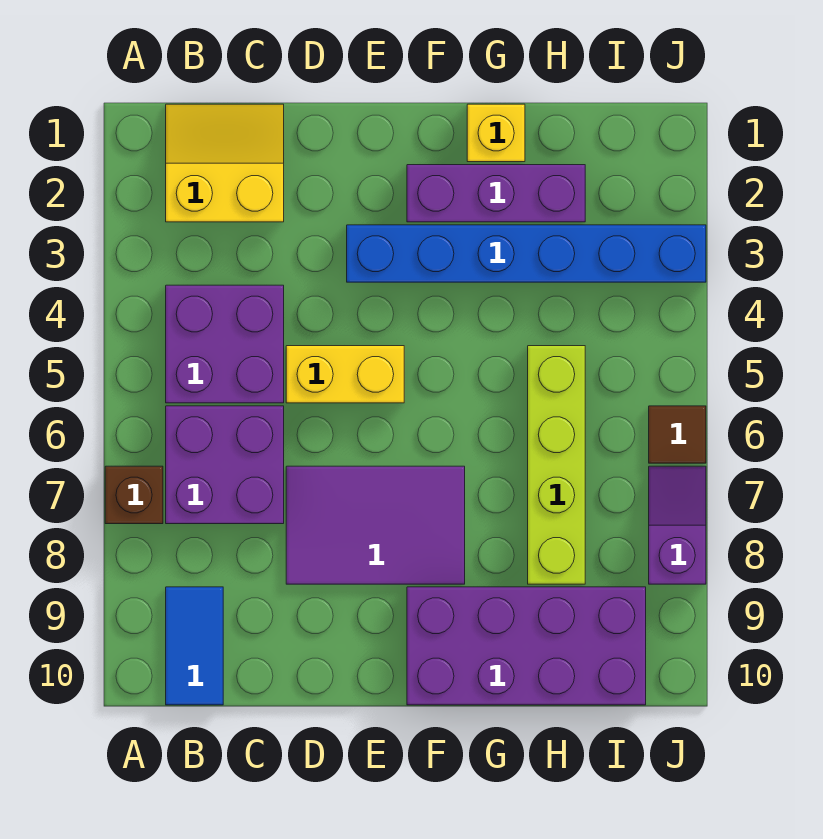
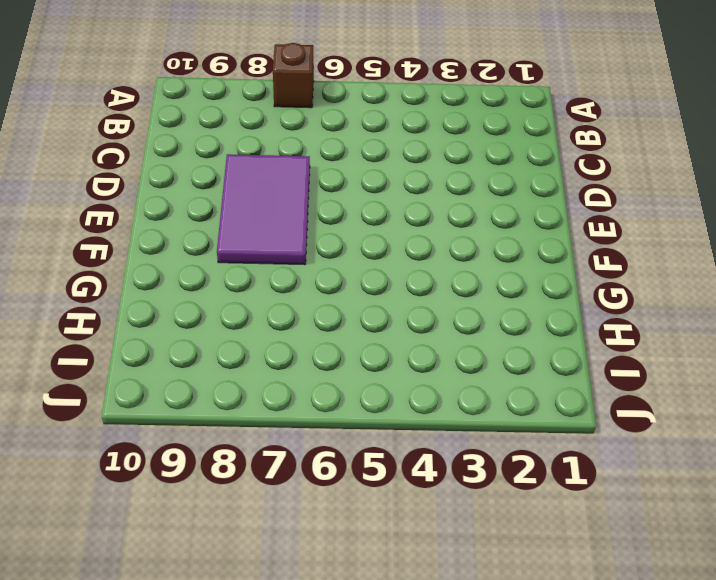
none -> yellow 2x2 slope [166,104,284,222]
none -> purple 2x2 brick [166,285,284,403]
none -> purple 2x2 brick [166,406,284,524]

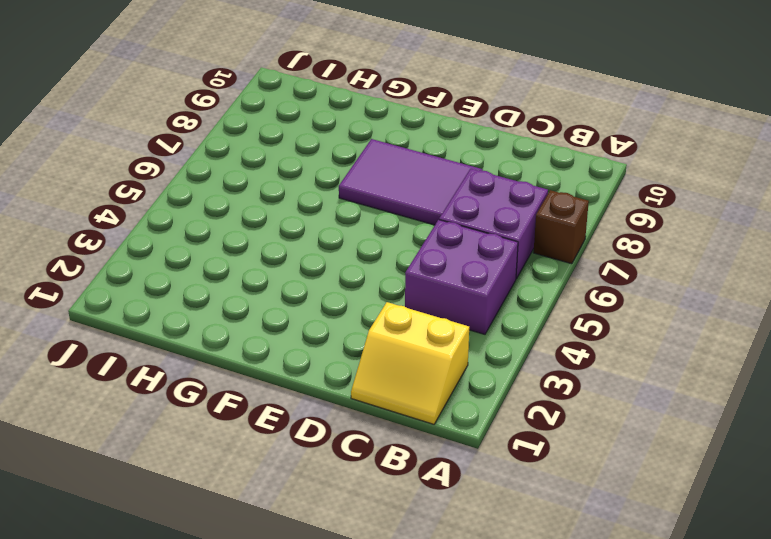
none -> blue 1x2 tile [166,587,223,705]
none -> yellow 1x2 brick [286,346,404,403]
none -> blue 1x6 brick [347,225,706,282]

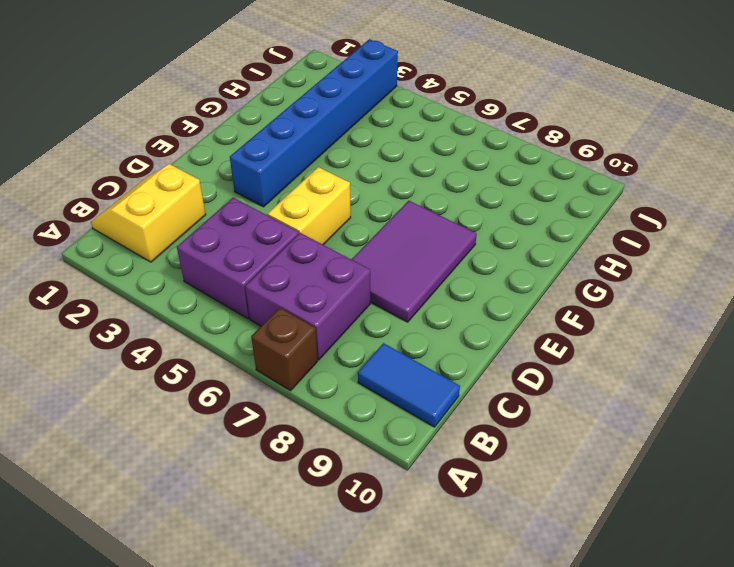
none -> purple 1x3 brick [407,165,585,222]
none -> purple 2x4 brick [407,587,646,705]
none -> yellow 1x1 brick [467,104,525,162]

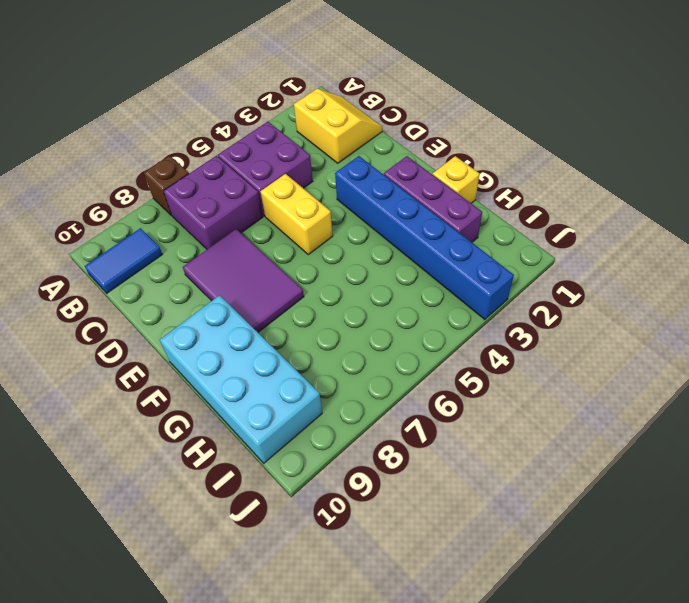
cyan 2x4 brick [160,295,322,463] -> purple 2x4 brick [407,587,646,705]
none -> lime 1x4 brick [528,346,585,584]
none -> brown 1x1 tile [649,406,706,463]
none -> purple 1x2 slope [649,466,706,584]

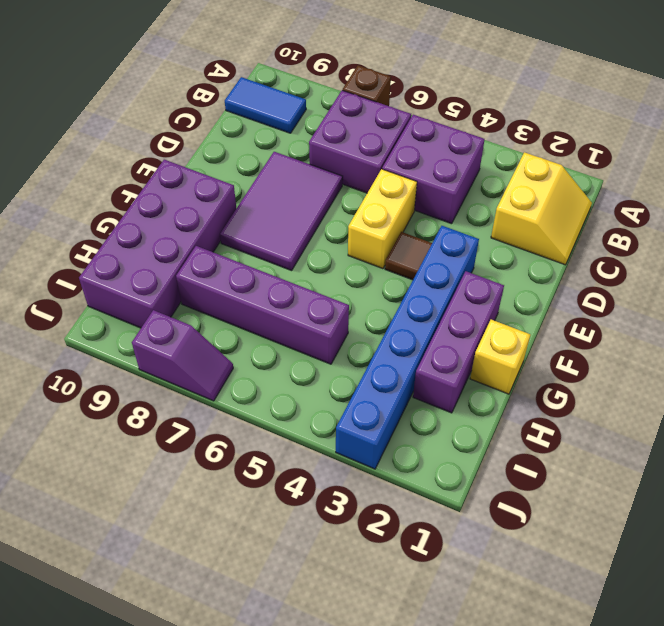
brown 1x1 tile [385,232,432,280] -> brown 1x1 tile moved to [649,406,706,463]
purple 1x4 brick [176,246,349,364] -> lime 1x4 brick [528,346,585,584]

